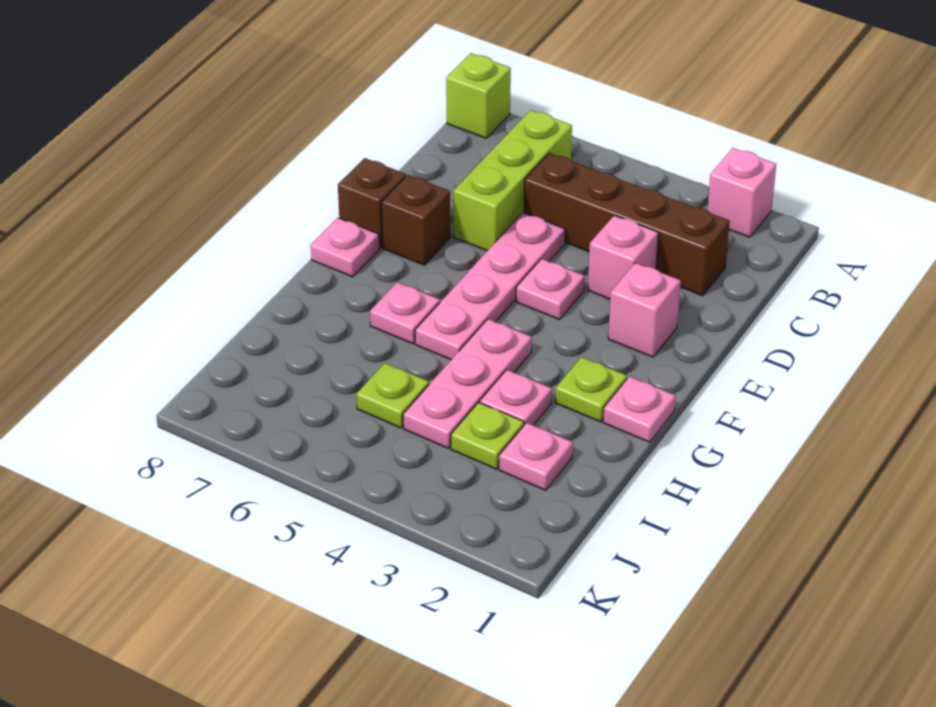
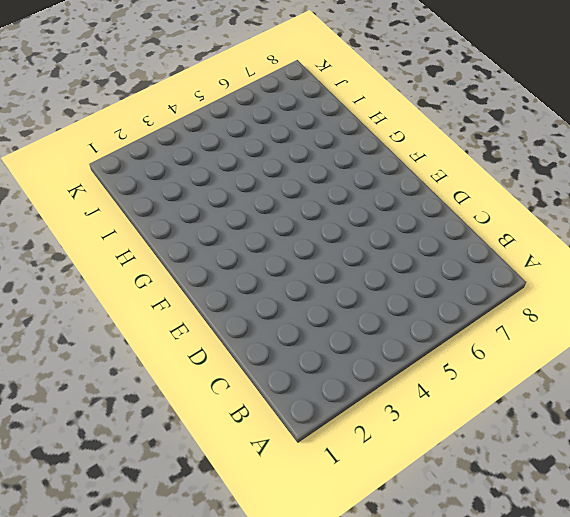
none -> pink 1x1 brick [707,148,776,237]
none -> lime 1x1 brick [446,53,511,138]
none -> lime 1x3 brick [453,110,572,251]

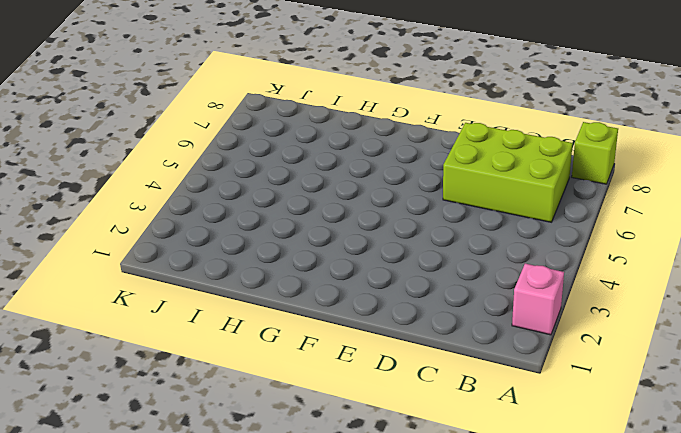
lime 2x3 brick [443,123,573,222] -> lime 1x3 brick [453,110,572,251]
none -> brown 1x4 brick [524,153,730,296]
none -> pink 1x1 brick [588,215,658,299]
none -> pink 1x4 plate [415,213,565,360]

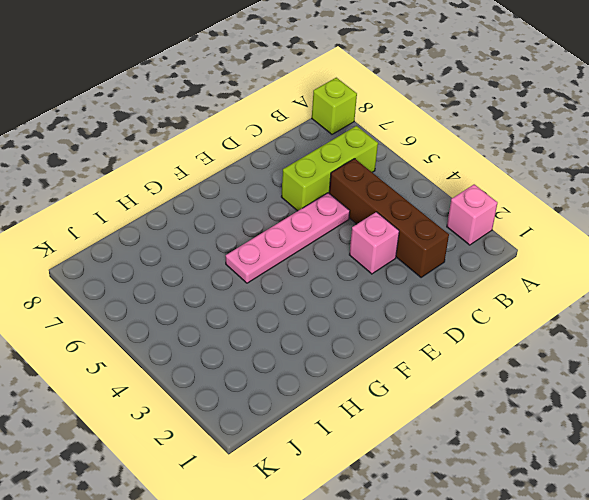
none -> pink 1x1 brick [608,263,681,357]
none -> pink 1x1 plate [516,259,585,320]
none -> brown 1x1 brick [382,175,450,265]

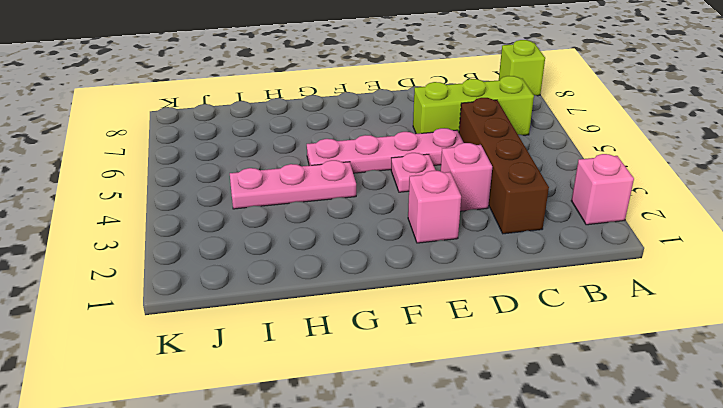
none -> brown 1x1 brick [382,175,450,265]
none -> brown 1x1 brick [338,158,406,248]
none -> pink 1x1 plate [311,218,379,277]

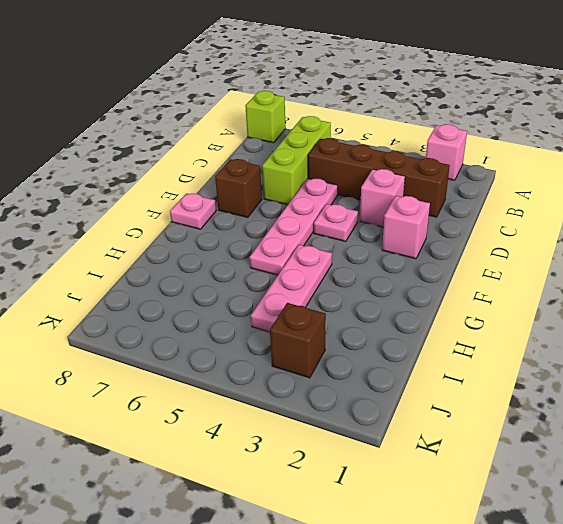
brown 1x1 brick [270,303,326,378] -> brown 1x1 brick moved to [338,158,406,248]
none -> pink 1x1 plate [603,377,676,442]
none -> lime 1x1 plate [555,357,627,422]
none -> pink 1x1 plate [370,282,440,344]

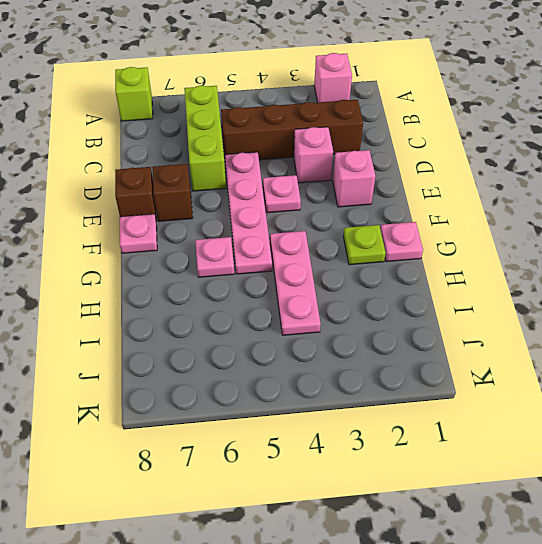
none -> pink 1x1 plate [480,370,552,425]
none -> pink 1x1 plate [499,423,573,490]
none -> lime 1x1 plate [451,402,524,469]

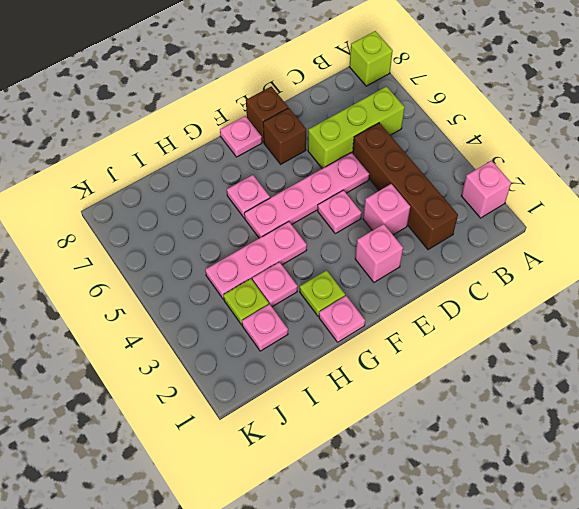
none -> lime 1x1 plate [356,363,429,428]

